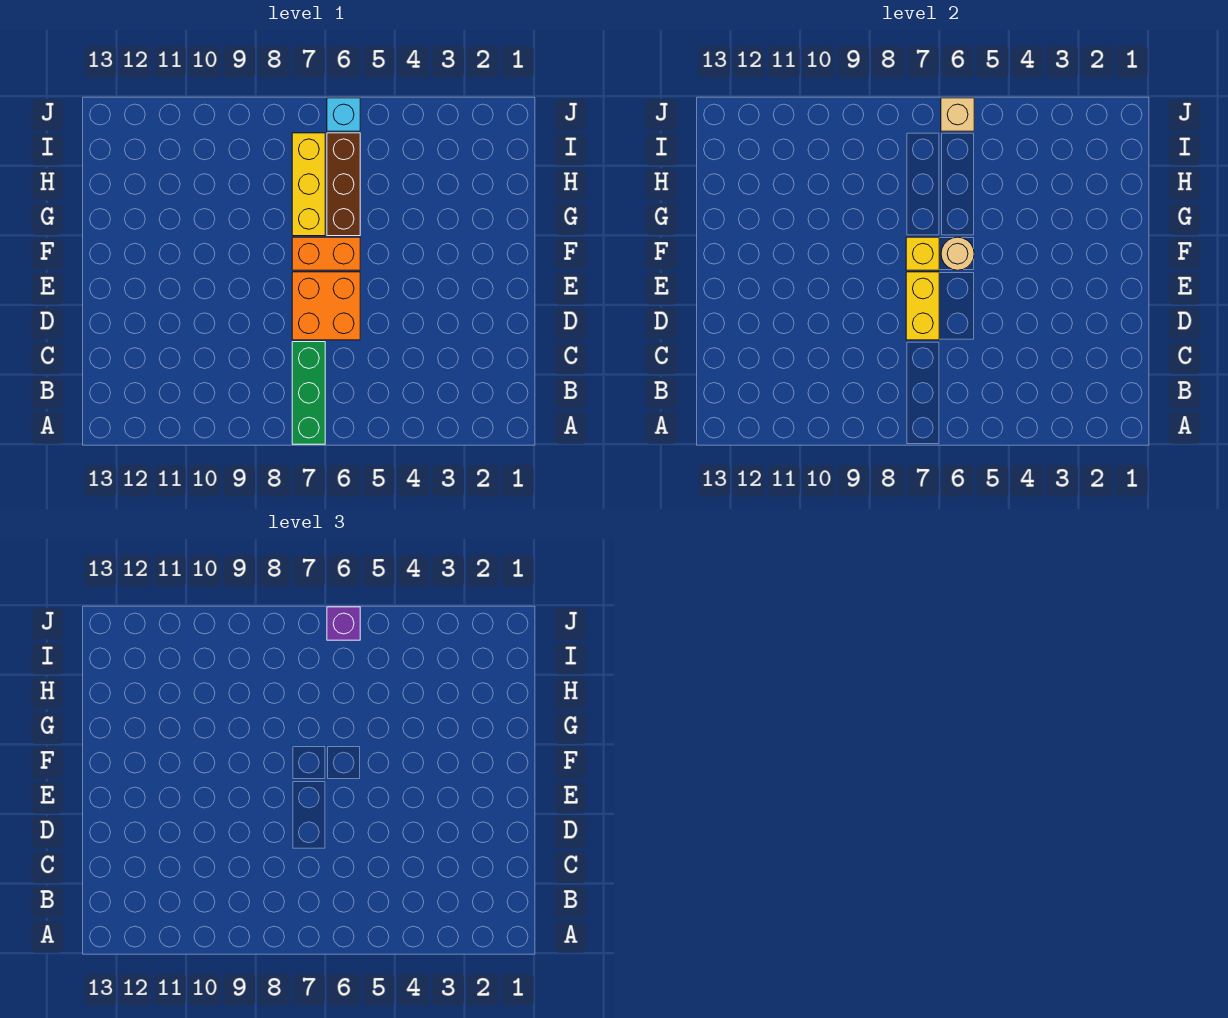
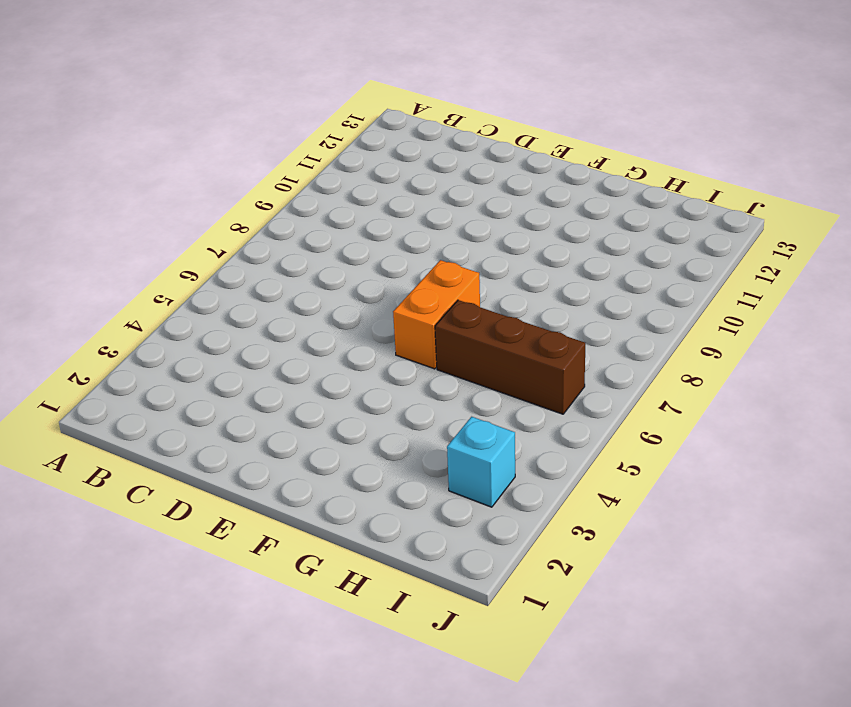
cyan 1x1 brick [447,417,515,507] -> cyan 1x1 brick moved to [327,98,360,131]
none -> green 1x3 brick [292,342,325,444]
none -> orange 2x2 brick [292,272,360,340]

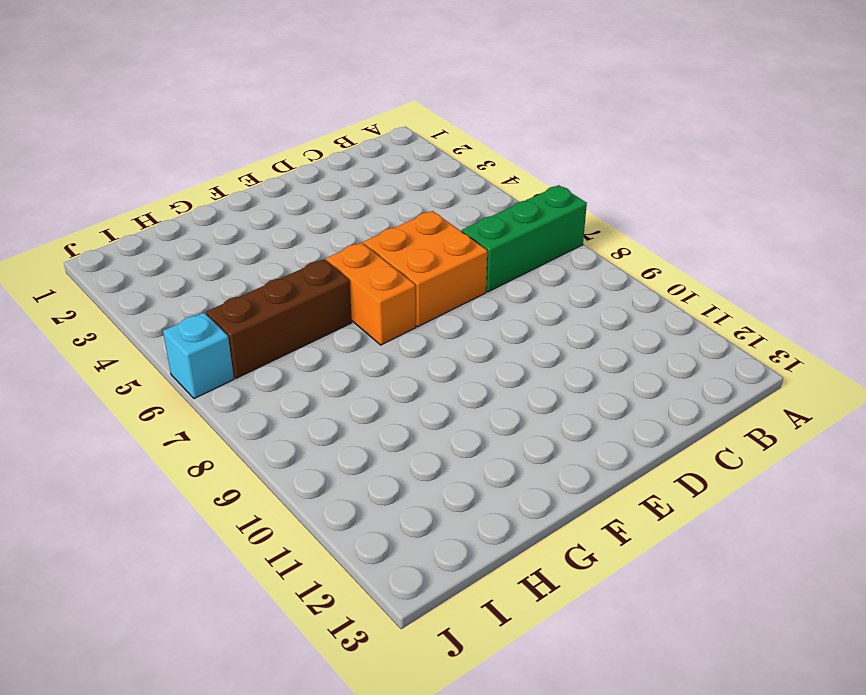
none -> yellow 1x3 brick [292,133,325,236]
none -> yellow 1x2 brick [906,272,939,340]

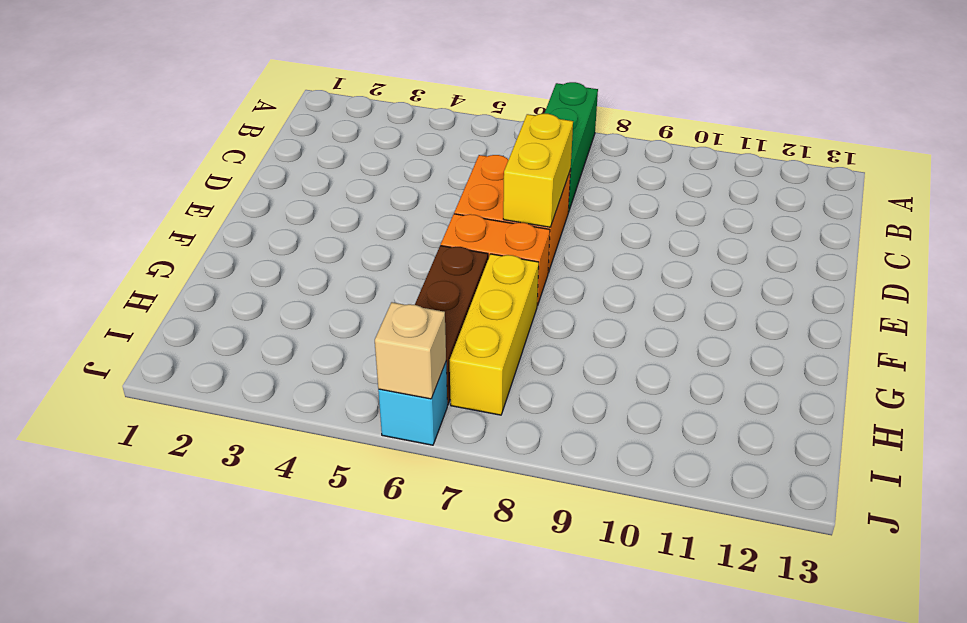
none -> tan 1x1 round brick [941,237,974,270]
none -> yellow 1x1 brick [906,237,939,270]

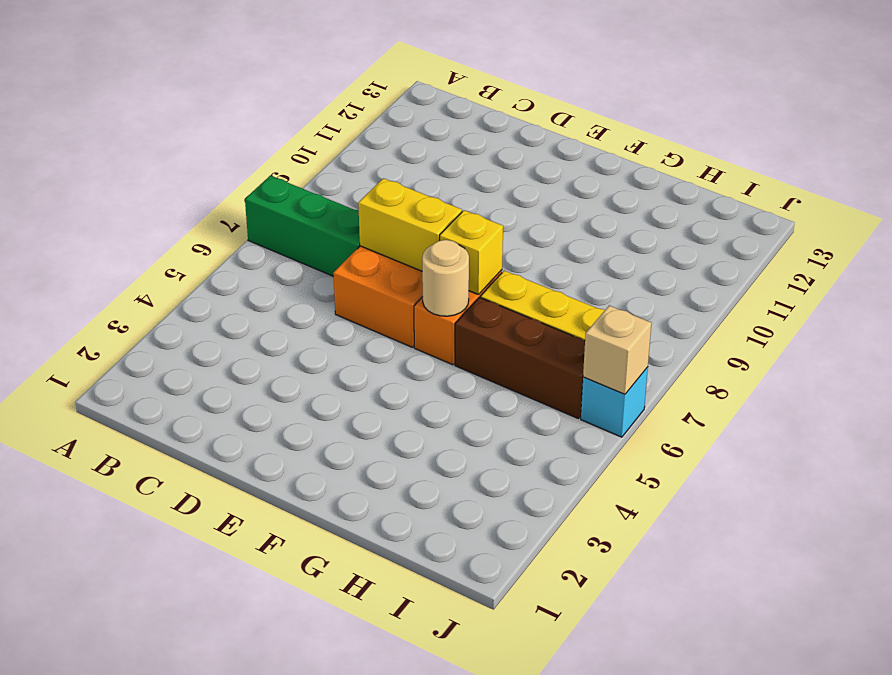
none -> purple 1x1 brick [327,607,360,640]

